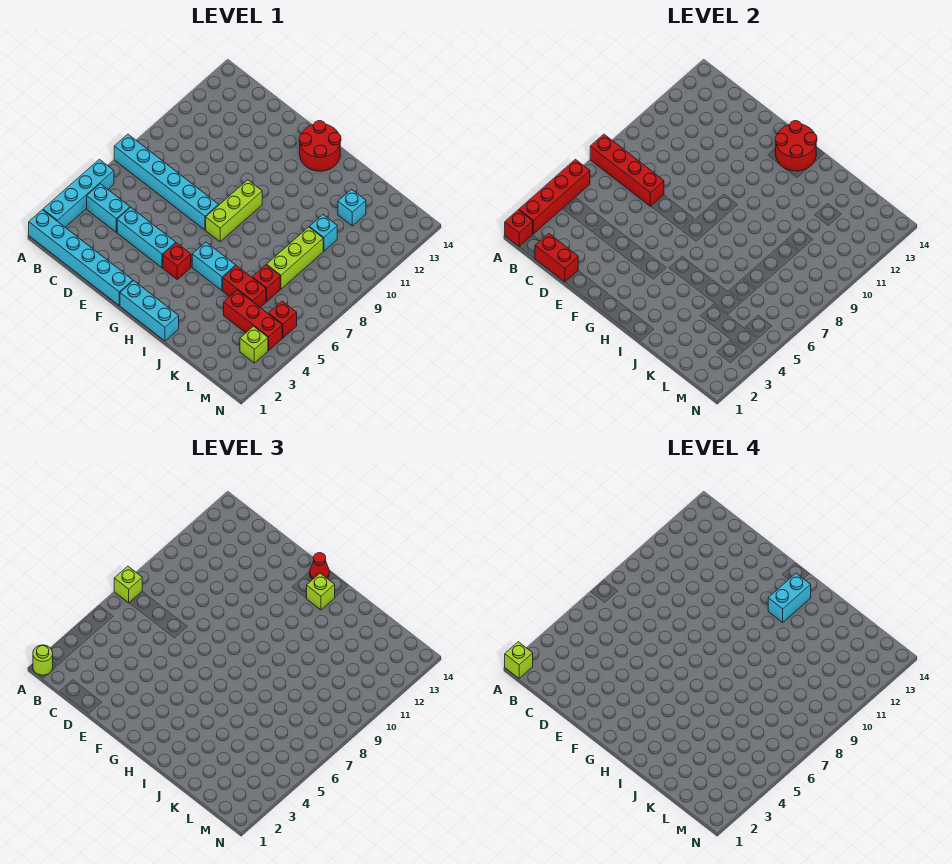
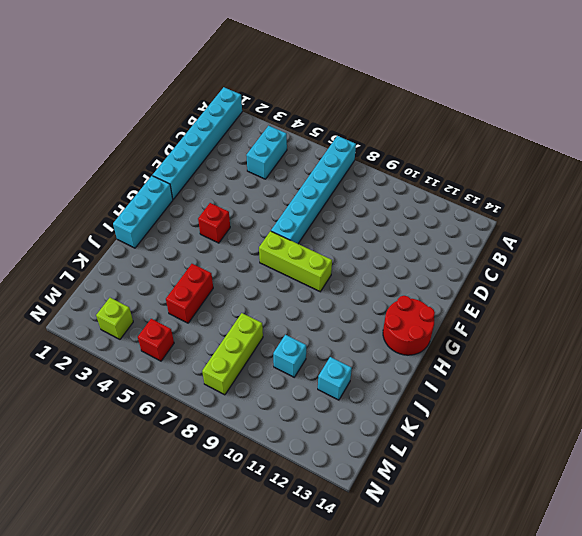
lime 1x3 brick [202,313,263,395] -> lime 1x3 brick turned to [267,227,323,289]
none -> cyan 1x4 brick [43,159,114,227]
none -> cyan 1x3 brick [117,207,176,268]
none -> cyan 1x2 brick [192,242,236,290]

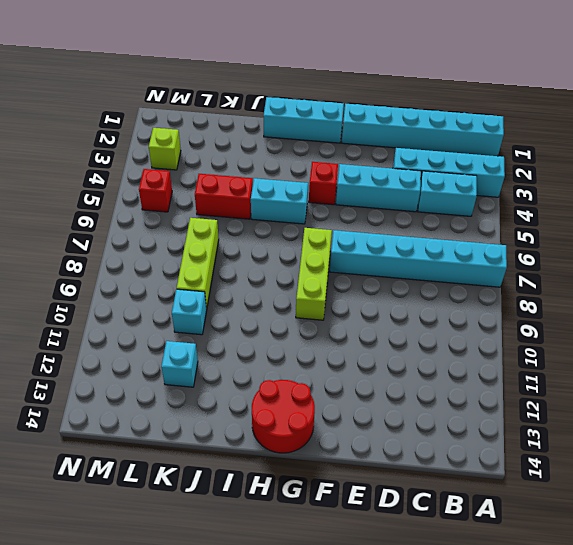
cyan 1x4 brick [393,148,505,197] -> cyan 1x4 brick turned to [43,159,114,227]
none -> red 1x3 brick [224,290,282,350]
none -> red 1x1 brick [252,265,280,302]
none -> red 1x1 brick [505,210,533,246]

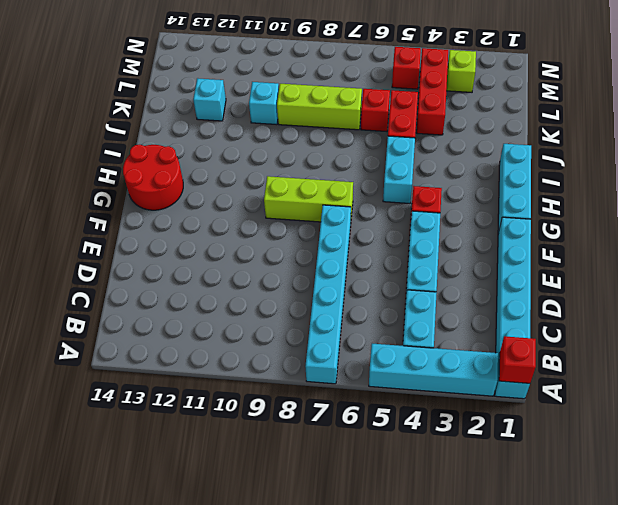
none -> red 1x4 brick [519,159,590,234]
none -> red 1x4 brick [590,134,664,206]
none -> red 1x2 brick [535,233,578,282]

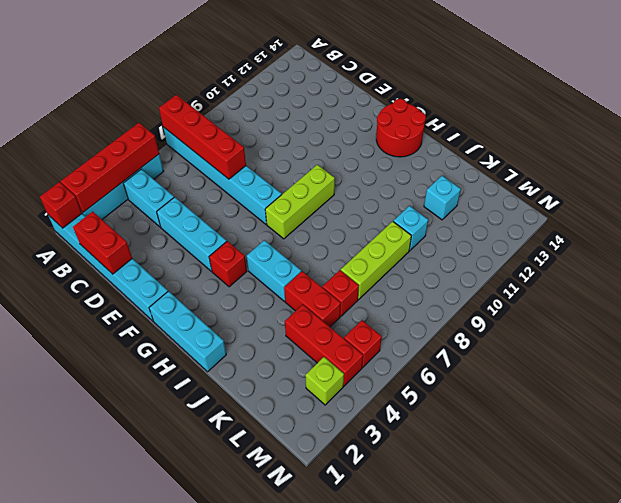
none -> red 2x2 round brick [775,121,817,171]
none -> lime 1x1 round brick [33,645,53,675]
none -> lime 1x1 brick [114,566,142,603]

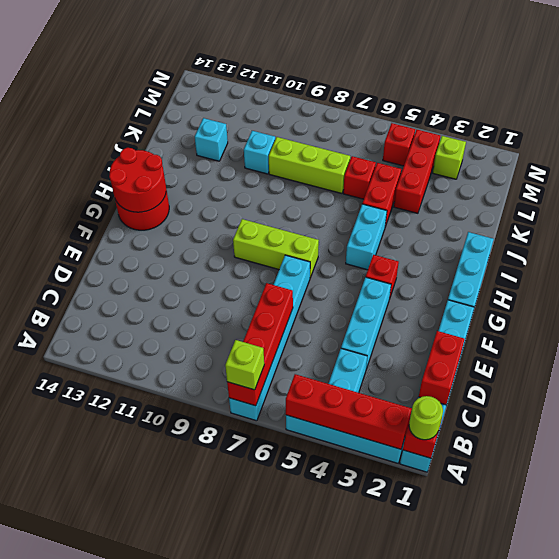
none -> red 1x1 cone [310,553,329,580]
none -> lime 1x1 brick [306,573,335,610]
none -> lime 1x1 brick [505,642,533,678]

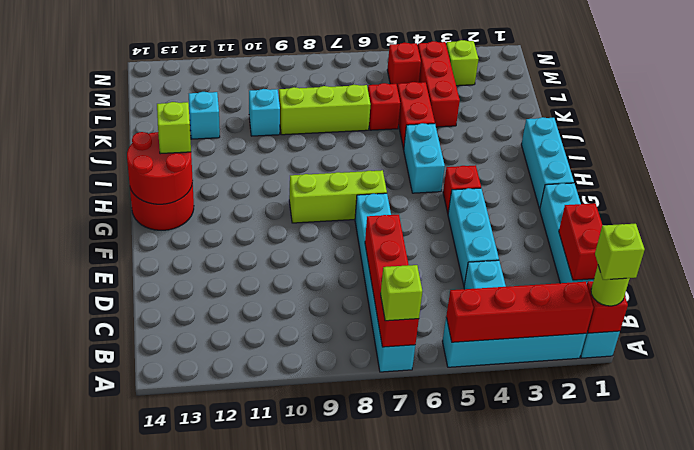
none -> red 1x1 cone [310,553,329,580]
none -> cyan 1x2 brick [768,573,811,622]

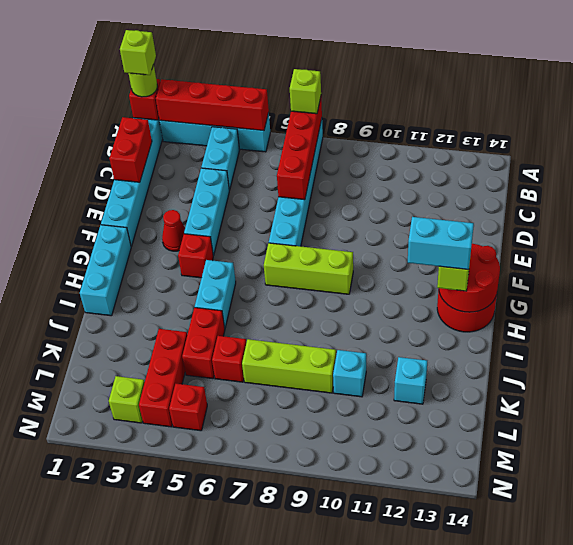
red 1x1 cone [162,210,185,251] -> red 1x1 cone moved to [310,553,329,580]

